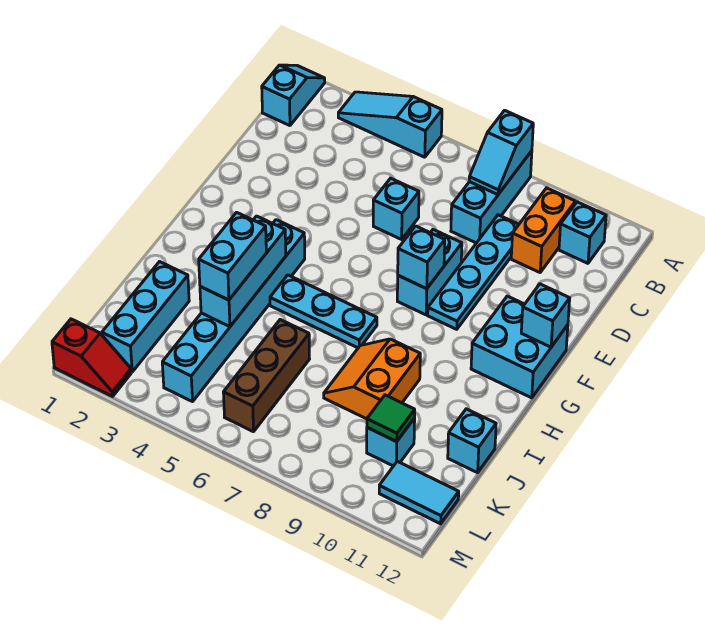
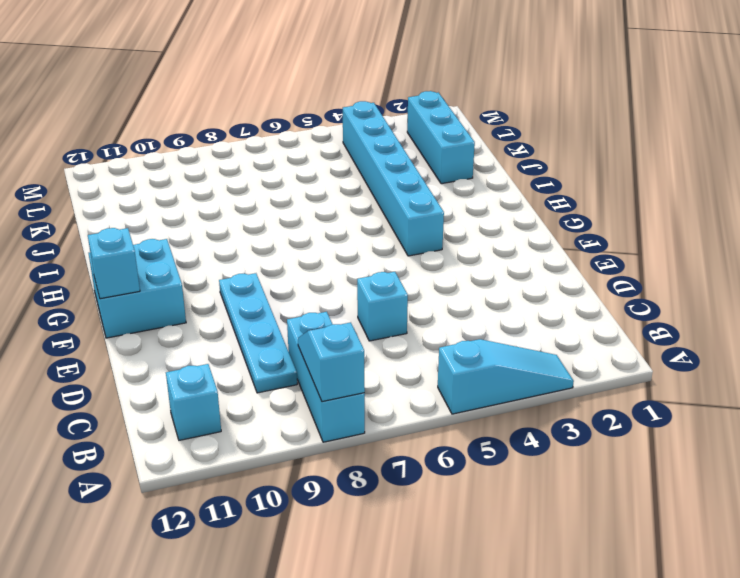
none -> cyan 1x2 slope [262,65,325,126]
none -> orange 1x2 brick [511,188,576,272]
none -> cyan 1x2 brick [397,230,462,315]

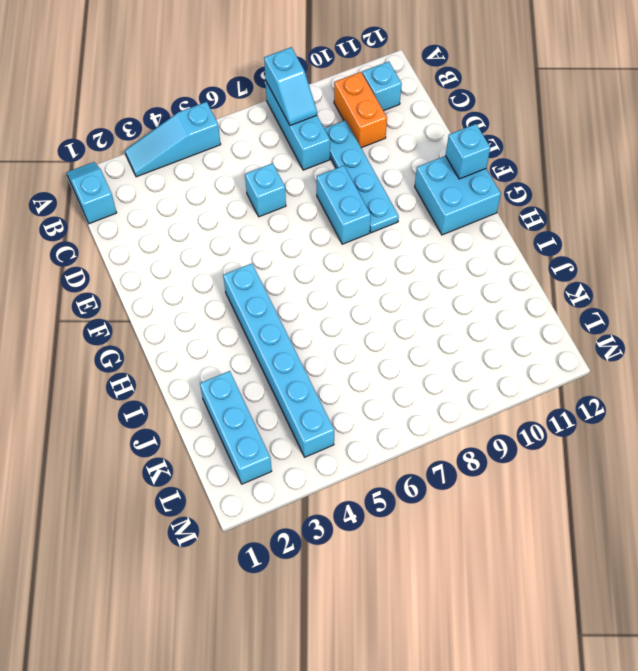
none -> cyan 1x3 plate [270,275,377,348]
none -> orange 2x2 slope [324,339,420,419]
none -> brown 1x3 brick [223,320,309,432]

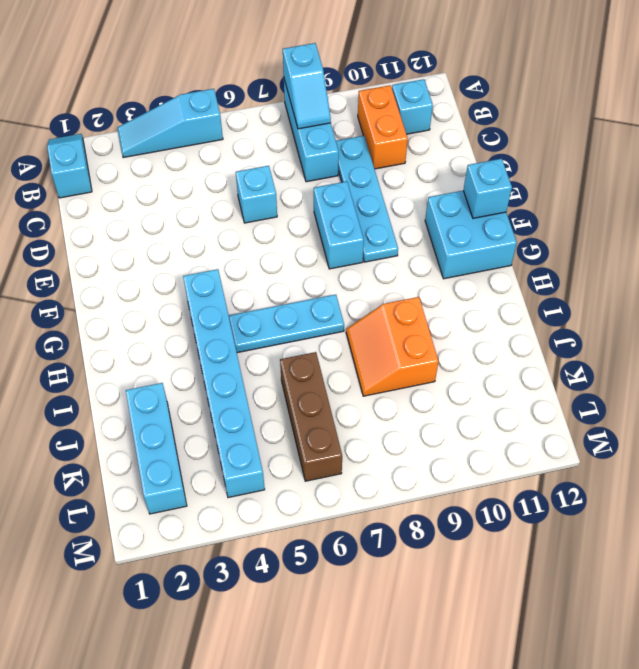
none -> cyan 1x1 brick [448,409,496,473]
none -> cyan 1x1 brick [367,418,415,466]
none -> cyan 1x2 tile [379,461,459,524]

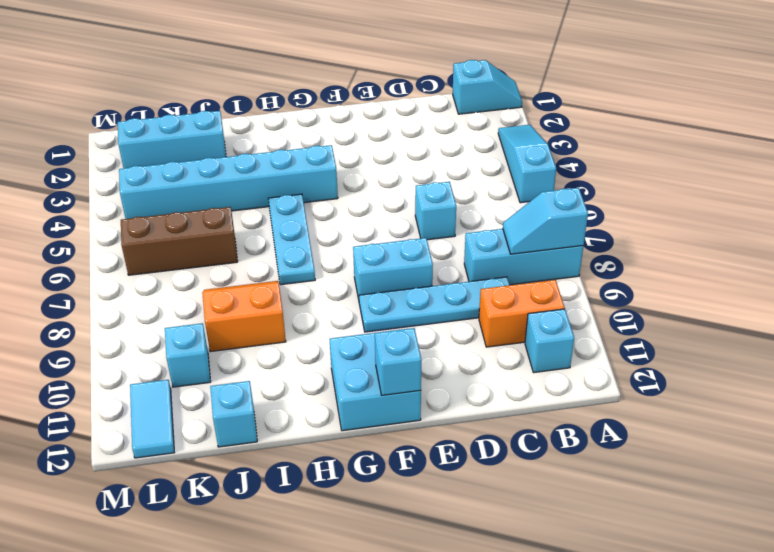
none -> red 1x2 slope [52,319,131,396]
none -> cyan 1x1 brick [398,226,445,289]
none -> cyan 1x3 brick [200,216,286,327]

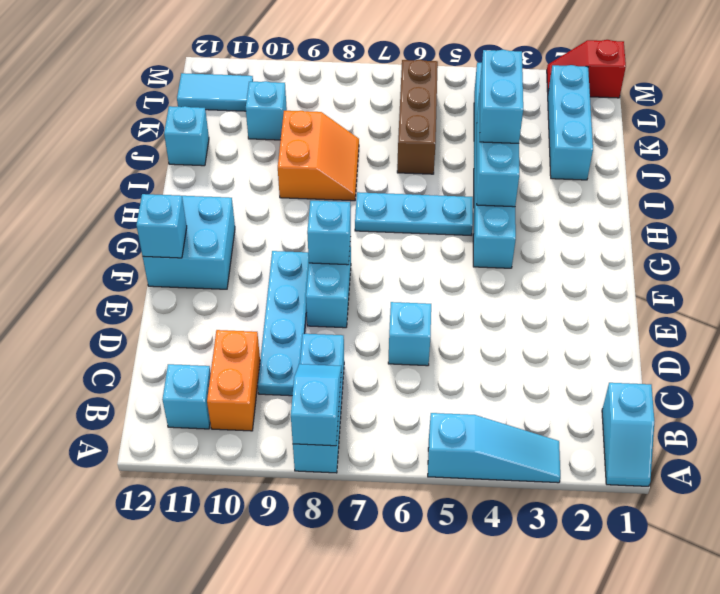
none -> green 1x1 tile [367,395,415,442]

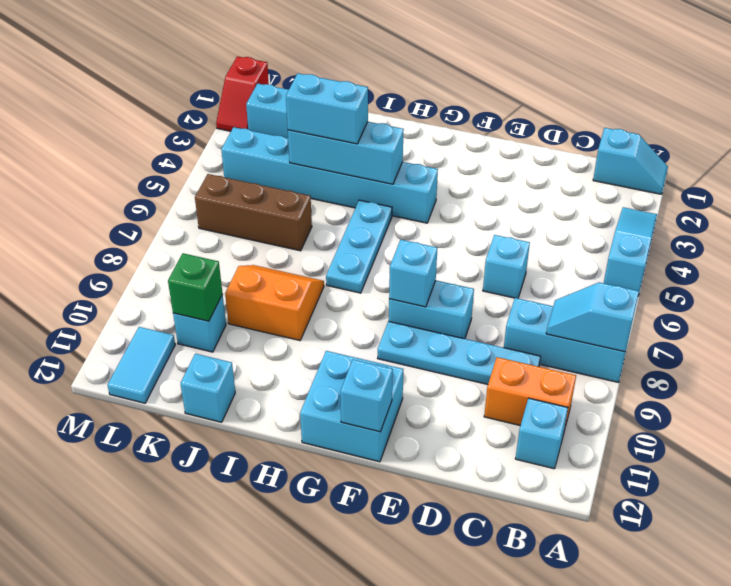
green 1x1 brick [168,253,223,321] -> green 1x1 tile [367,395,415,442]

